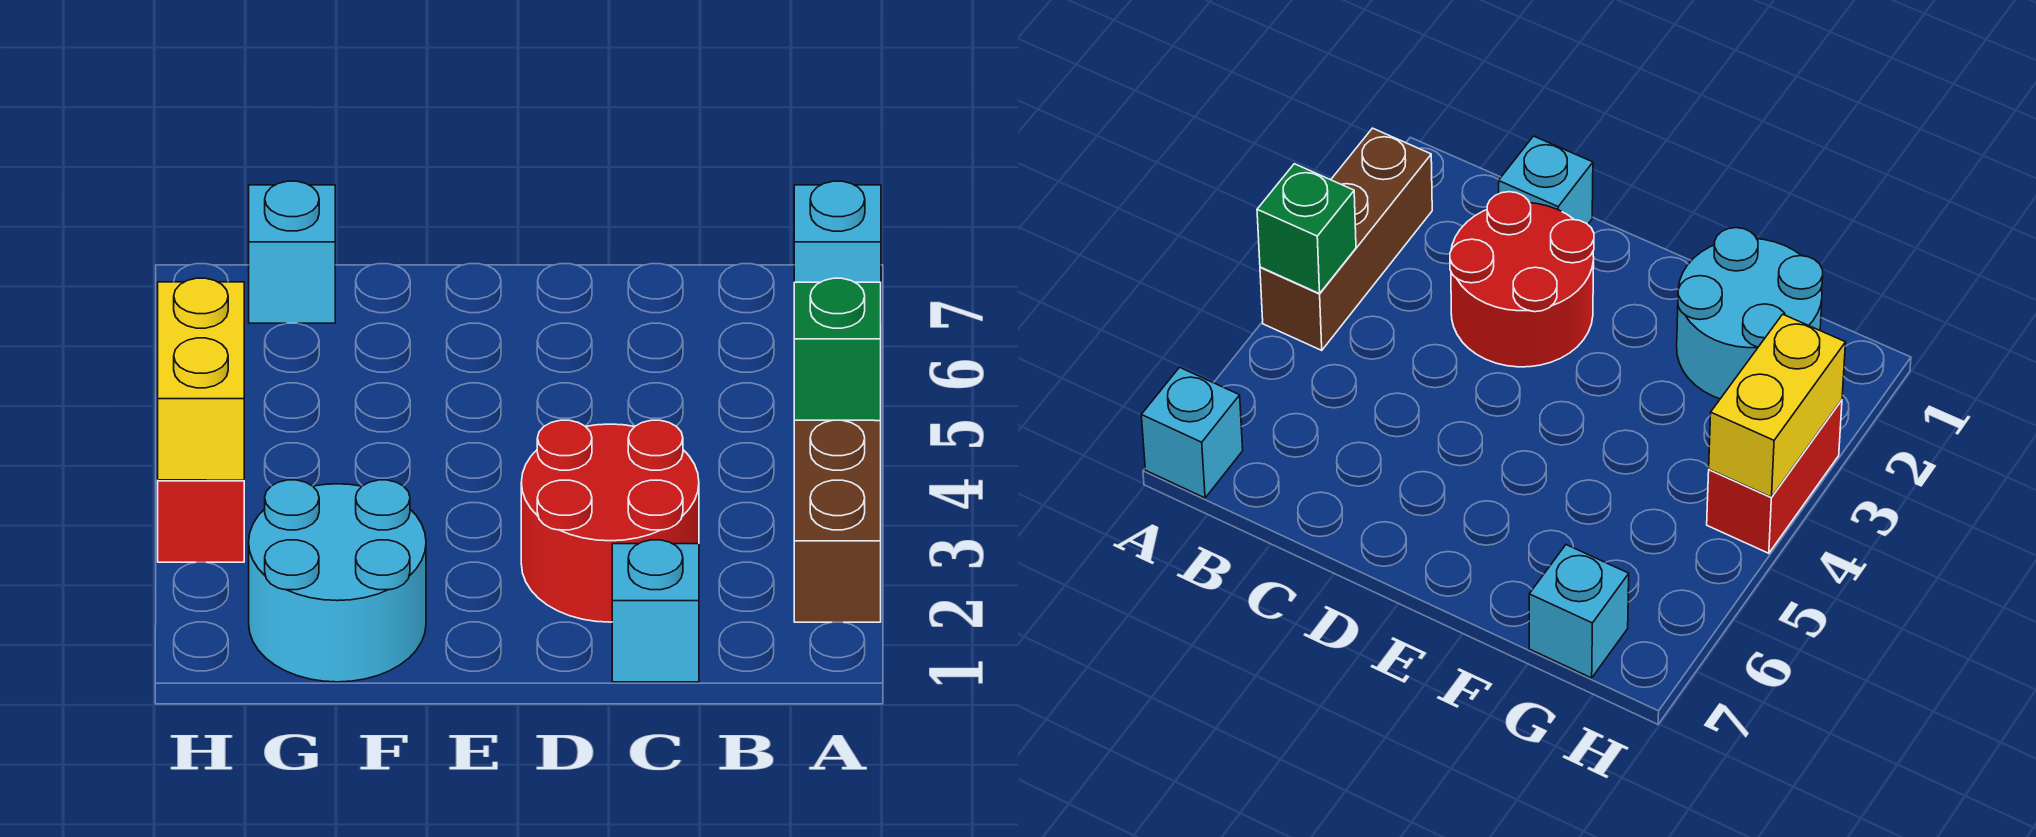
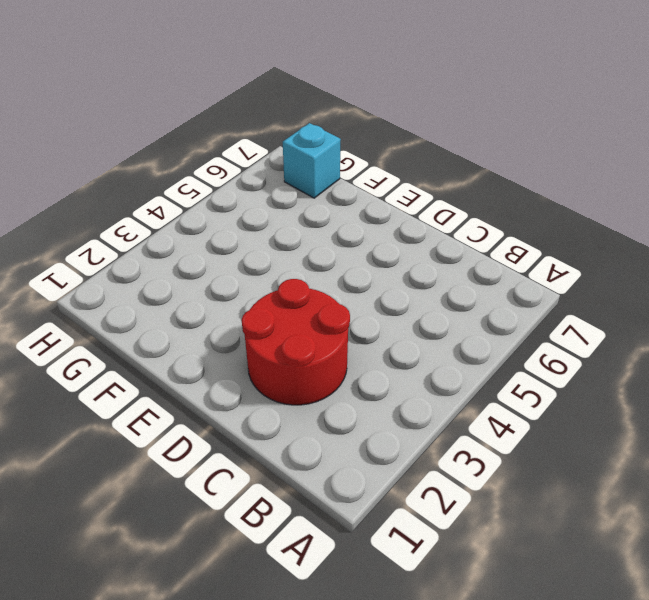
none -> brown 1x3 brick [794,420,881,622]
none -> cyan 1x1 brick [794,181,881,283]

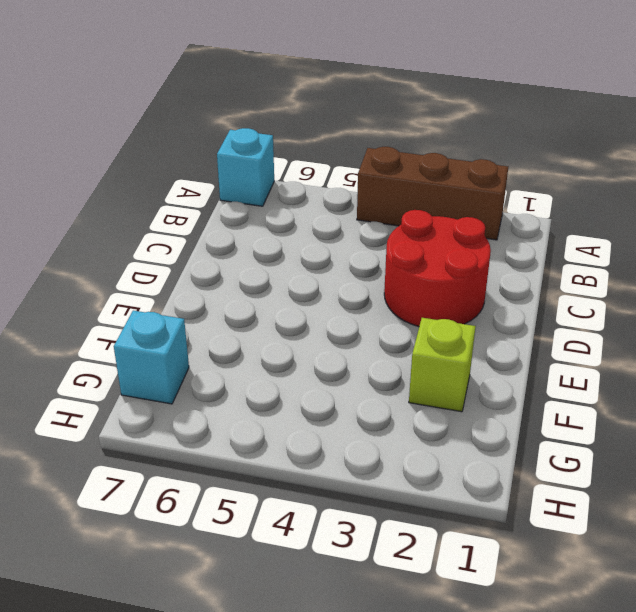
lime 1x1 brick [409,318,476,412] -> cyan 2x2 round brick [249,480,426,682]
none -> cyan 1x1 brick [612,540,699,682]
none -> red 1x2 brick [158,480,244,562]

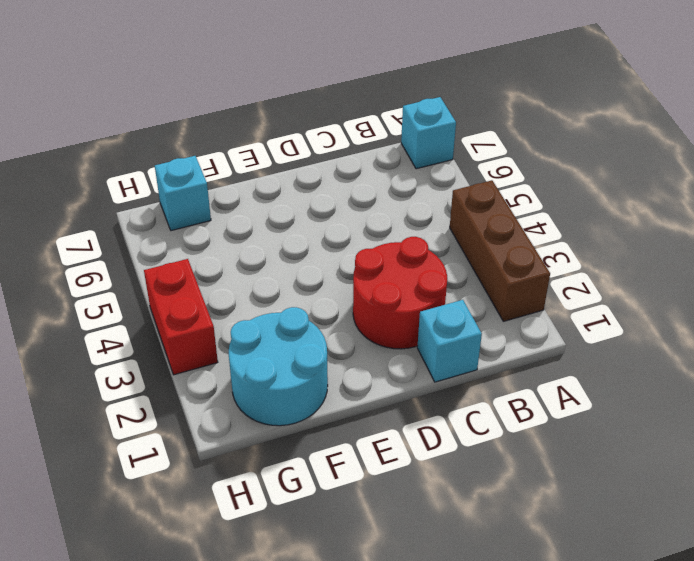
none -> green 1x1 brick [794,278,881,421]
none -> yellow 1x2 brick [158,278,244,480]

